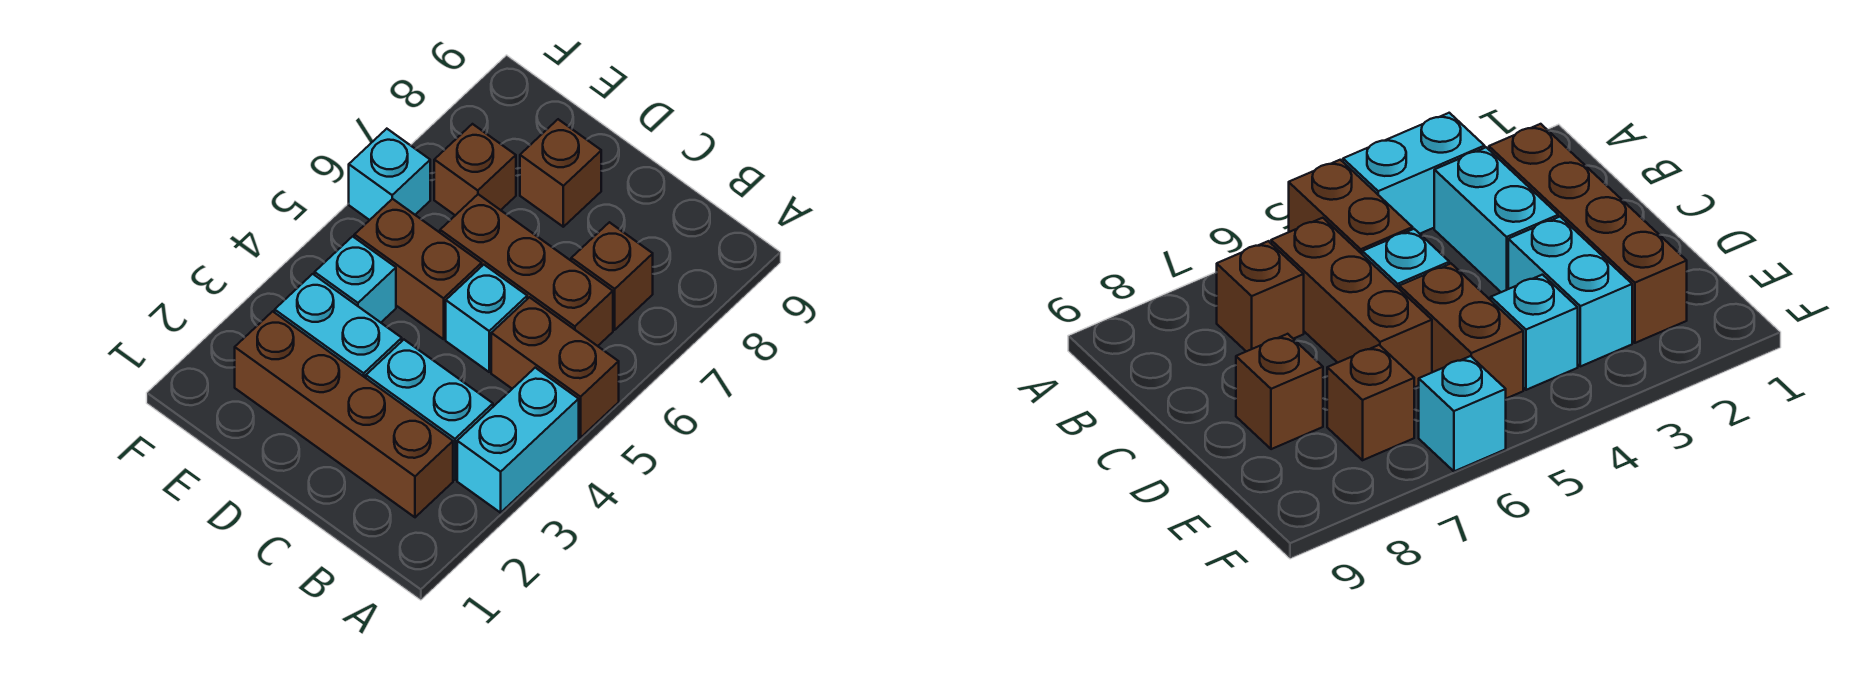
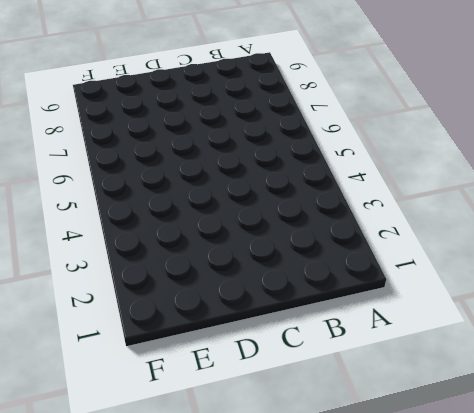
none -> cyan 1x2 brick [457,368,579,513]
none -> brown 1x2 brick [491,297,619,438]
none -> brown 1x4 brick [235,311,453,517]

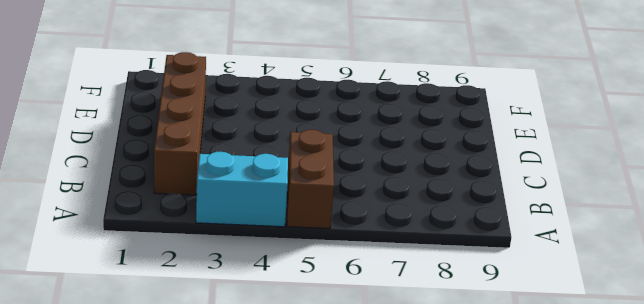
none -> cyan 1x2 brick [366,340,493,480]
none -> brown 1x3 brick [440,194,613,346]
none -> brown 1x1 brick [571,222,653,330]

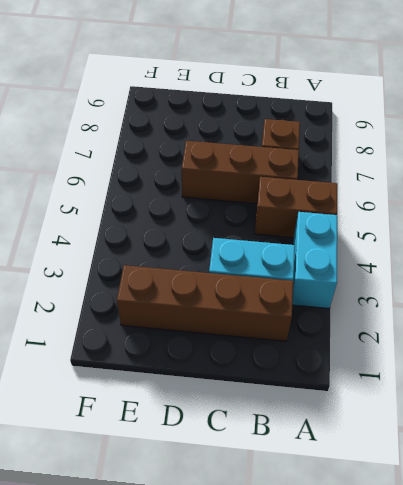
none -> cyan 1x1 brick [446,265,527,372]
none -> cyan 1x2 brick [275,274,402,378]
none -> brown 1x2 brick [354,199,482,339]

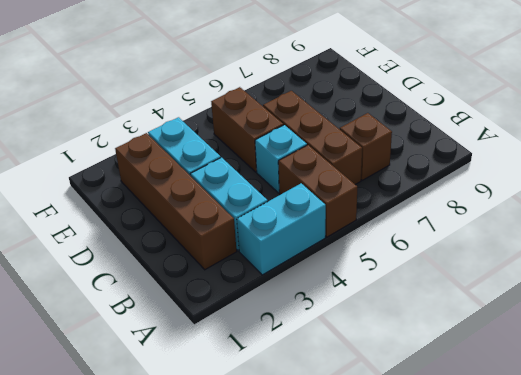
none -> brown 1x1 brick [520,119,601,227]
none -> cyan 1x1 brick [315,236,396,322]
none -> brown 1x1 brick [434,124,516,215]

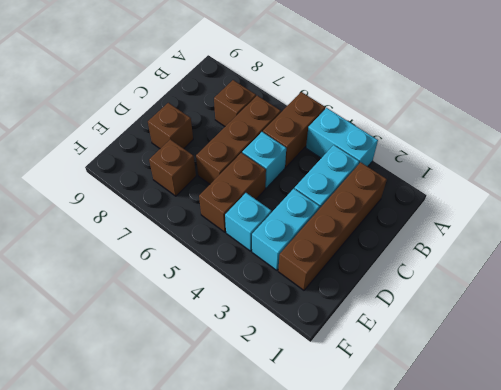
none -> cyan 1x1 brick [349,129,430,220]

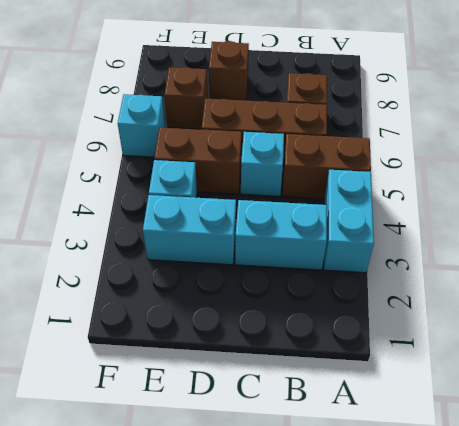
none -> brown 1x4 brick [235,311,453,517]

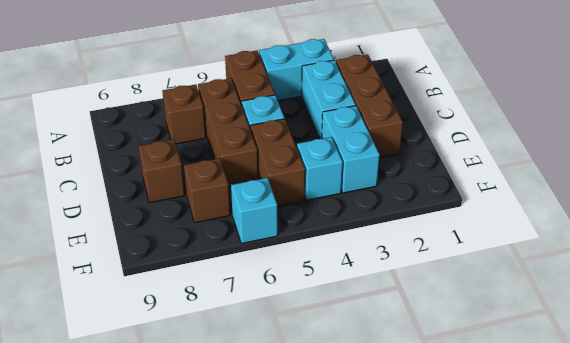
brown 1x3 brick [336,54,403,158] -> brown 1x4 brick [235,311,453,517]

